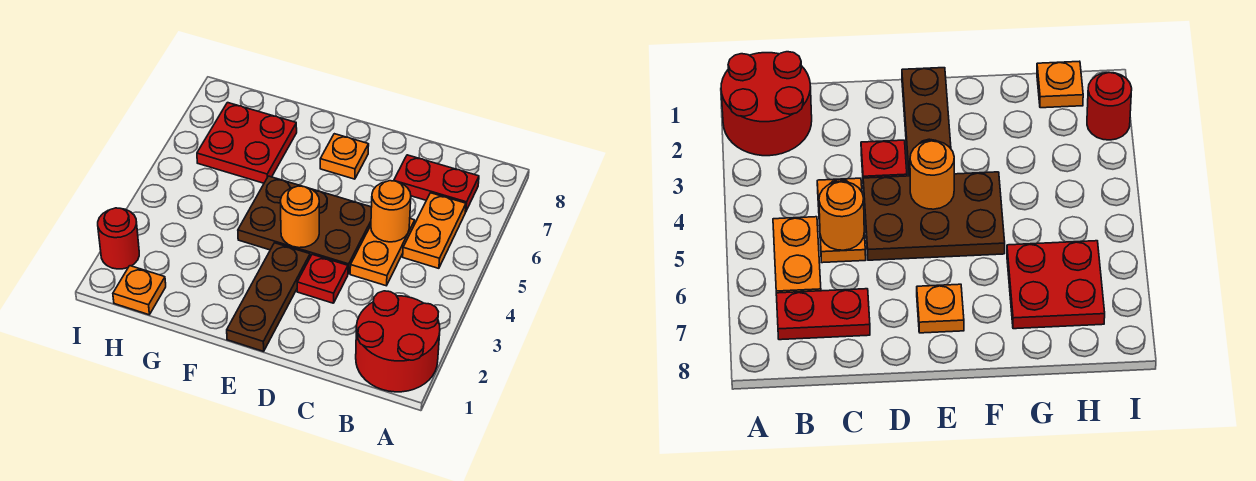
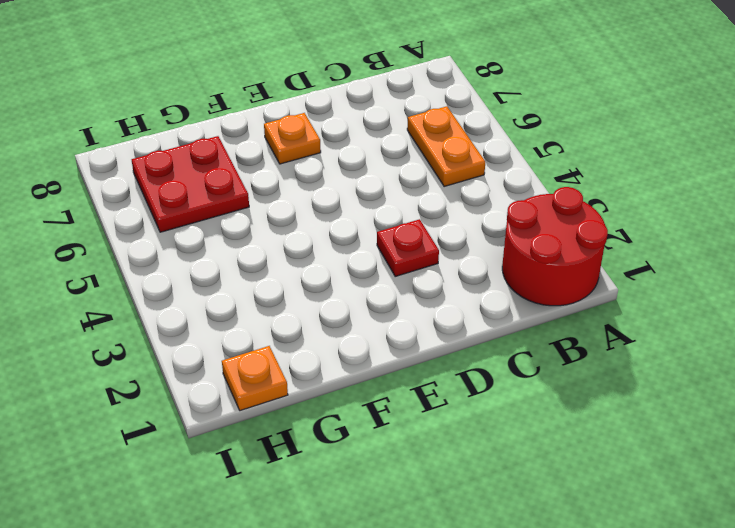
none -> red 1x2 plate [394,155,479,212]
none -> orange 1x2 plate [350,219,415,286]
none -> brown 2x3 plate [238,176,371,274]

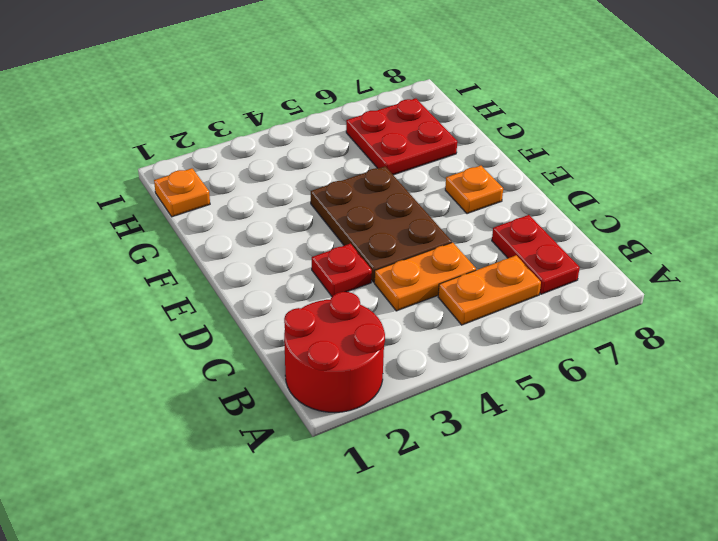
none -> brown 1x3 plate [227,243,310,351]
none -> red 1x1 round brick [98,208,139,269]
none -> orange 1x1 round brick [371,181,411,242]

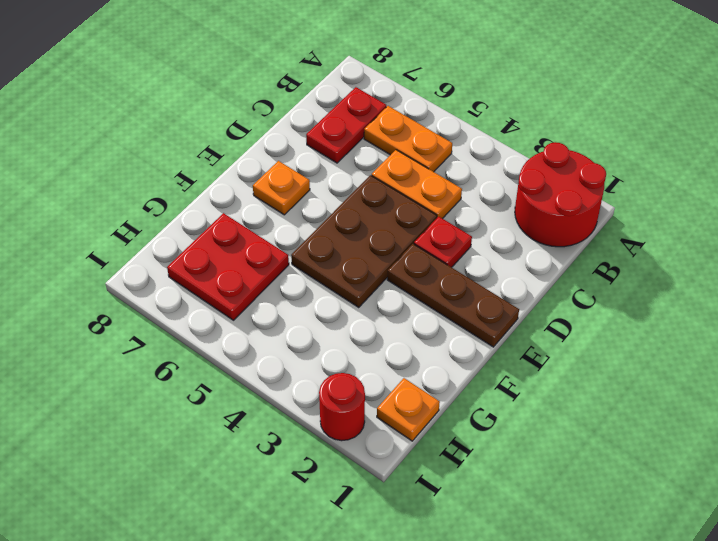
none -> orange 1x1 round brick [371,181,411,242]
none -> orange 1x1 round brick [280,186,319,248]

